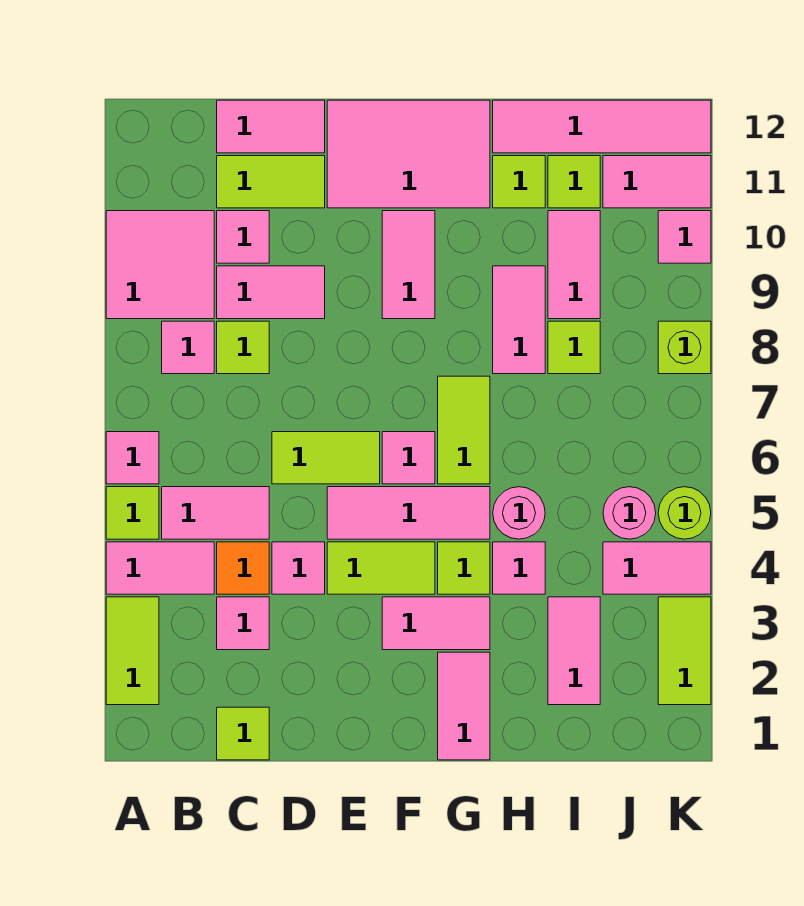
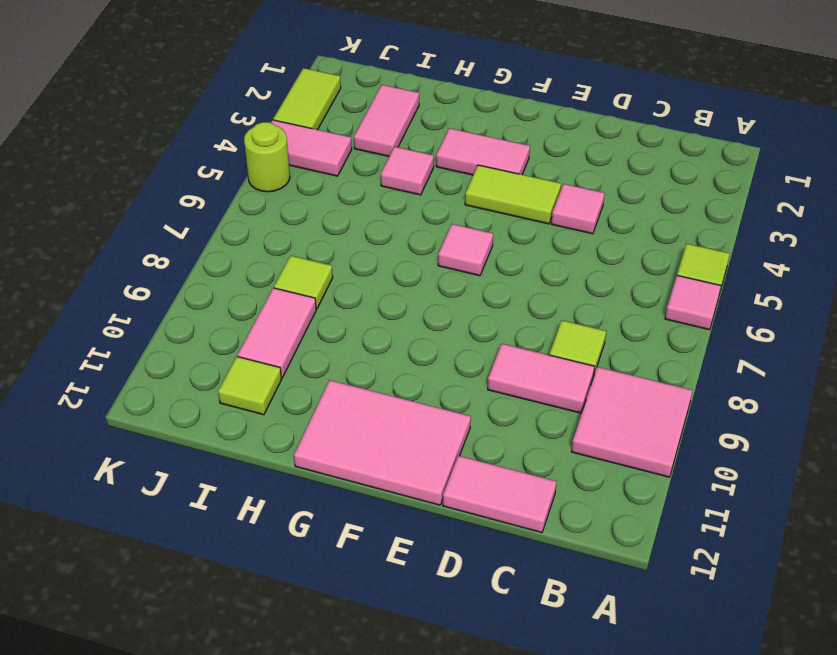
none -> lime 1x2 tile [106,597,159,705]
none -> pink 1x2 tile [106,542,214,594]
none -> pink 1x2 tile [162,487,269,539]
none -> pink 1x1 tile [162,321,214,374]

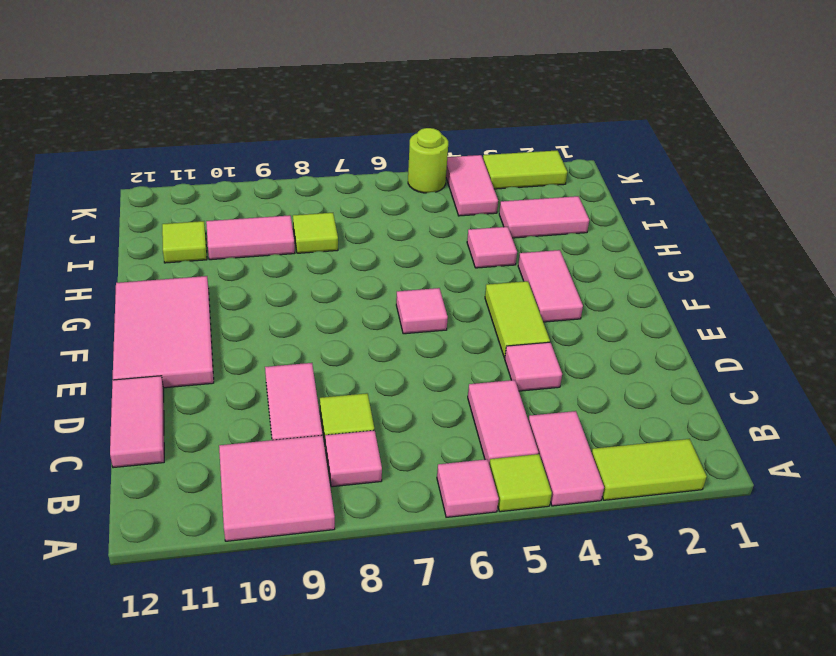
none -> lime 1x1 tile [217,707,269,760]
none -> pink 1x1 tile [217,597,269,650]
none -> orange 1x1 tile [217,542,269,594]
none -> pink 1x1 tile [217,211,269,263]

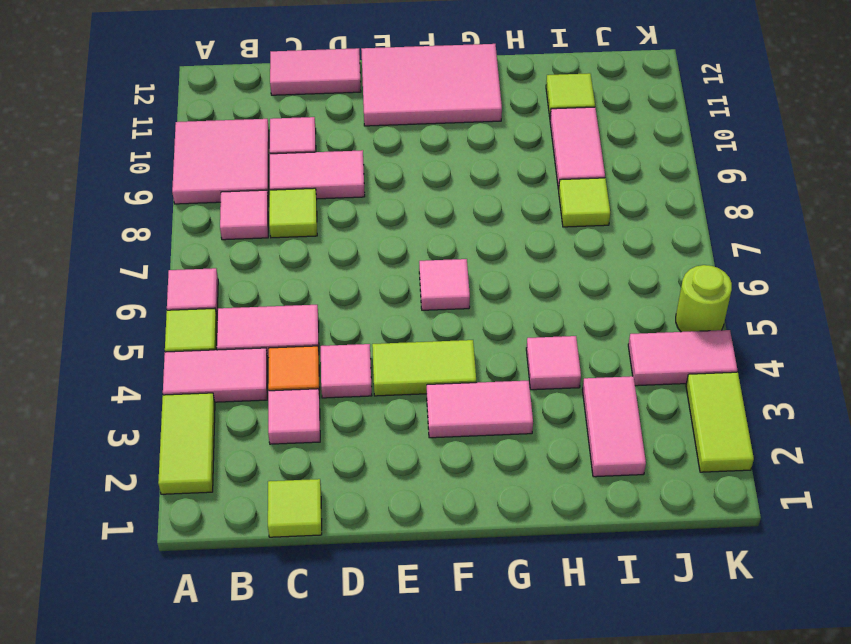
none -> lime 1x2 tile [217,156,325,208]
none -> lime 1x2 tile [272,432,380,484]
none -> pink 1x3 tile [327,487,490,539]
none -> pink 1x2 tile [382,211,435,319]

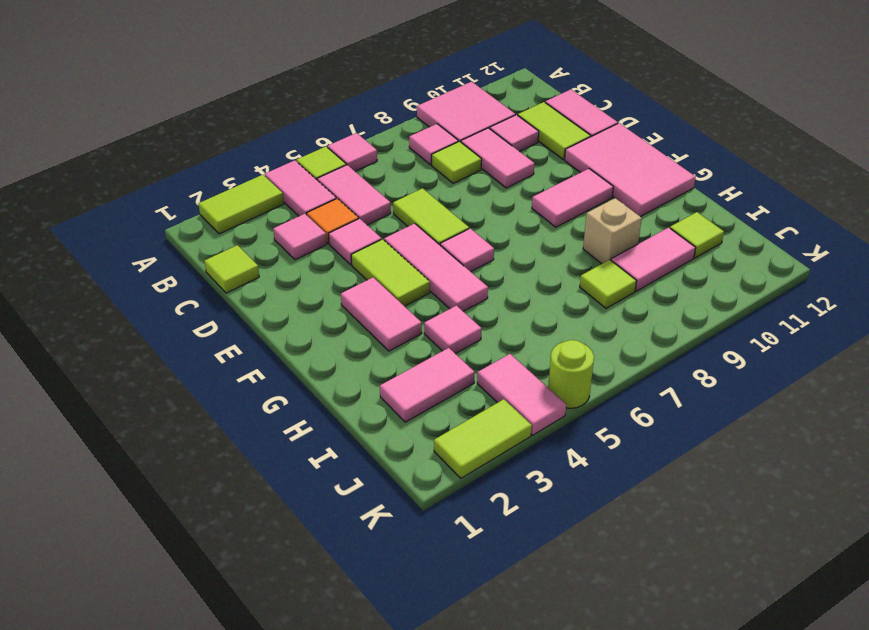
tan 1x1 brick [583,198,642,264] -> pink 1x2 tile [493,266,545,374]
none -> pink 1x2 tile [438,652,490,760]
none -> lime 1x1 tile [438,542,490,594]
none -> lime 1x2 tile [438,376,490,484]
none -> pink 1x1 round brick [493,487,545,539]

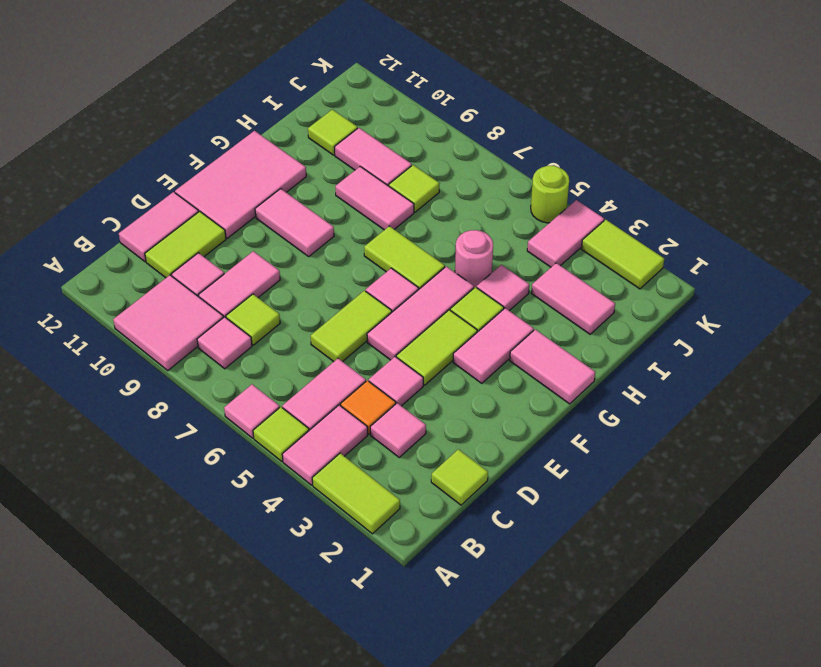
none -> lime 1x1 tile [493,156,545,208]
none -> pink 1x4 tile [493,100,711,153]
none -> pink 1x1 round brick [603,487,656,539]
none -> pink 1x2 tile [603,156,711,208]

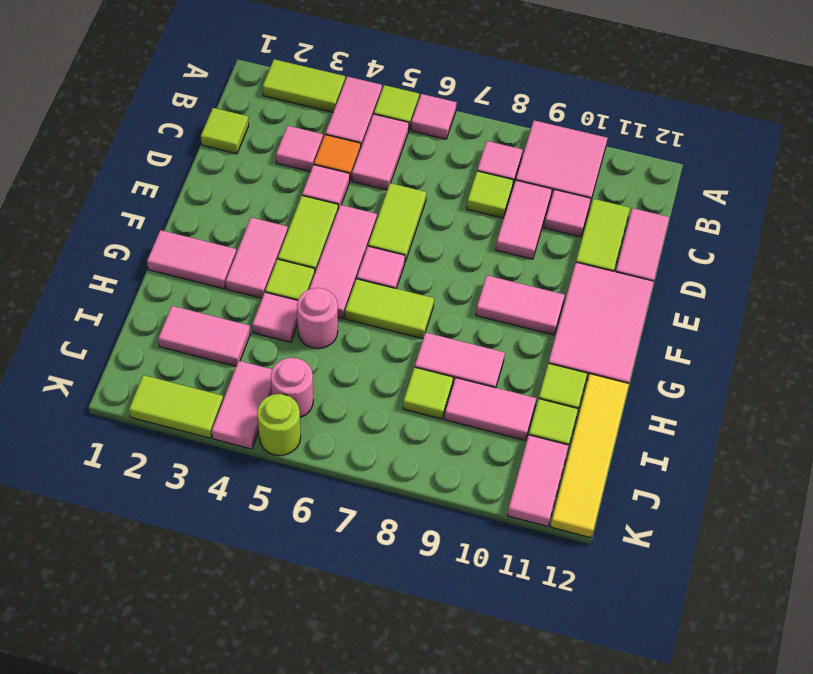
yellow 1x4 tile [550,374,629,538] -> pink 1x4 tile [493,100,711,153]
none -> lime 1x1 brick [658,321,711,374]
none -> pink 1x1 tile [658,211,711,263]

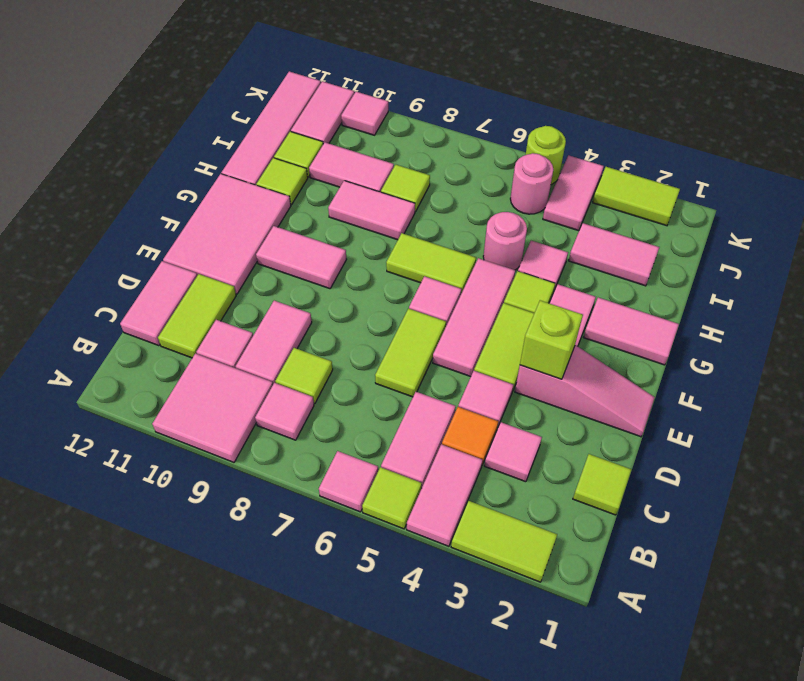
pink 1x3 slope [515,345,655,437] -> none
lime 1x1 brick [520,300,583,379] -> lime 1x1 brick moved to [658,321,711,374]

